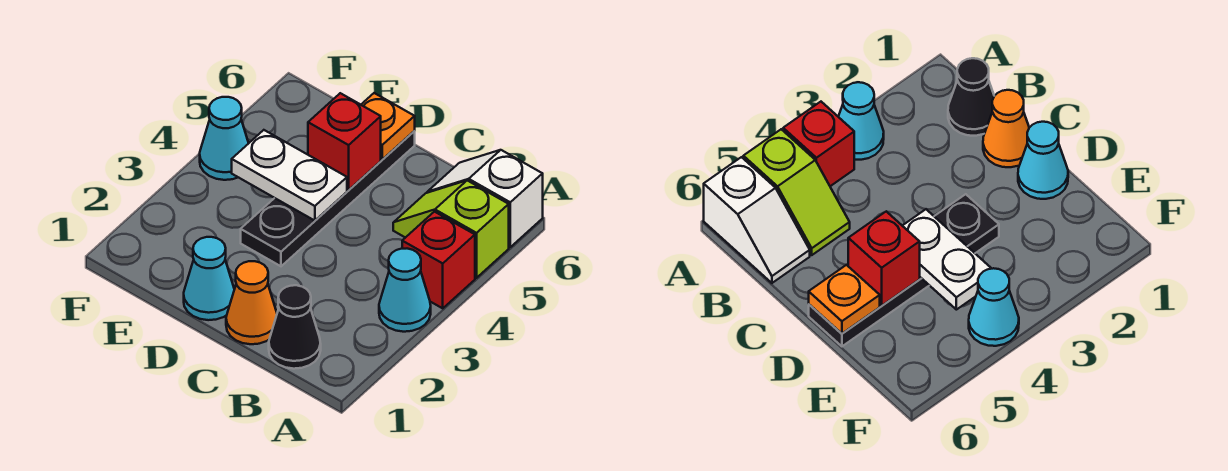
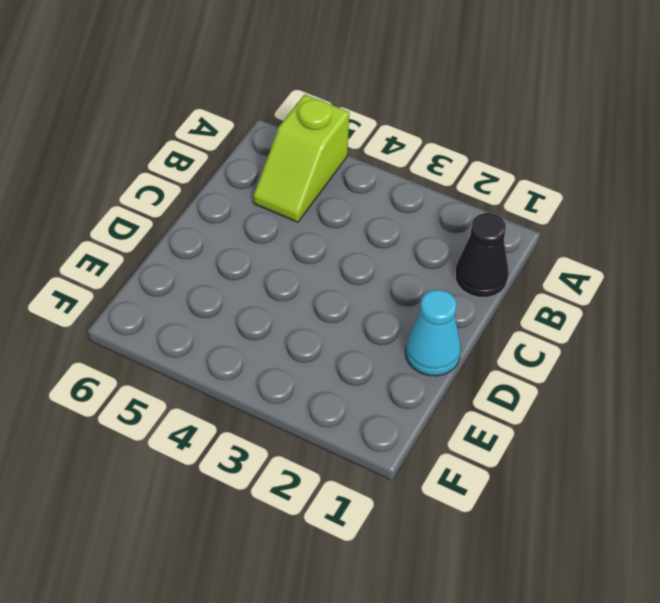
none -> cyan 1x1 cone [379,249,431,332]
none -> red 1x1 brick [402,212,475,308]
none -> white 1x2 slope [427,150,543,247]

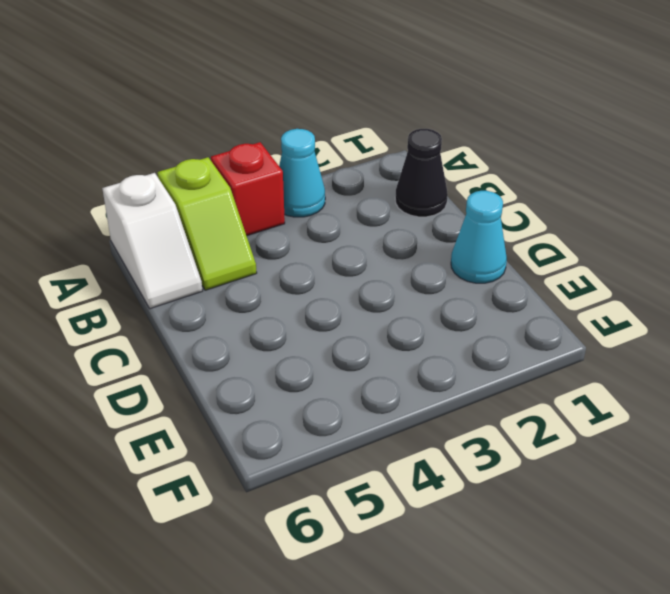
none -> orange 1x1 cone [226,261,277,344]
none -> black 1x4 plate [241,131,415,266]
none -> cyan 1x1 cone [200,97,249,180]

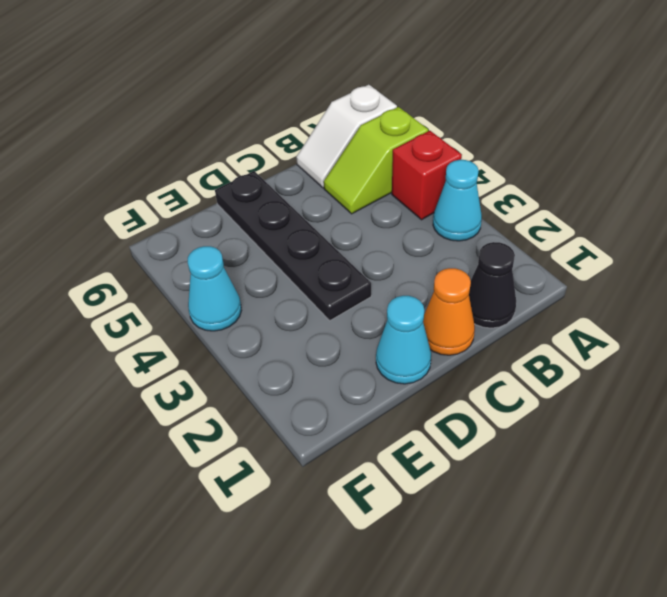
none -> white 1x2 plate [232,130,347,221]
none -> red 1x1 brick [308,93,381,190]
none -> orange 1x1 plate [361,93,415,160]

